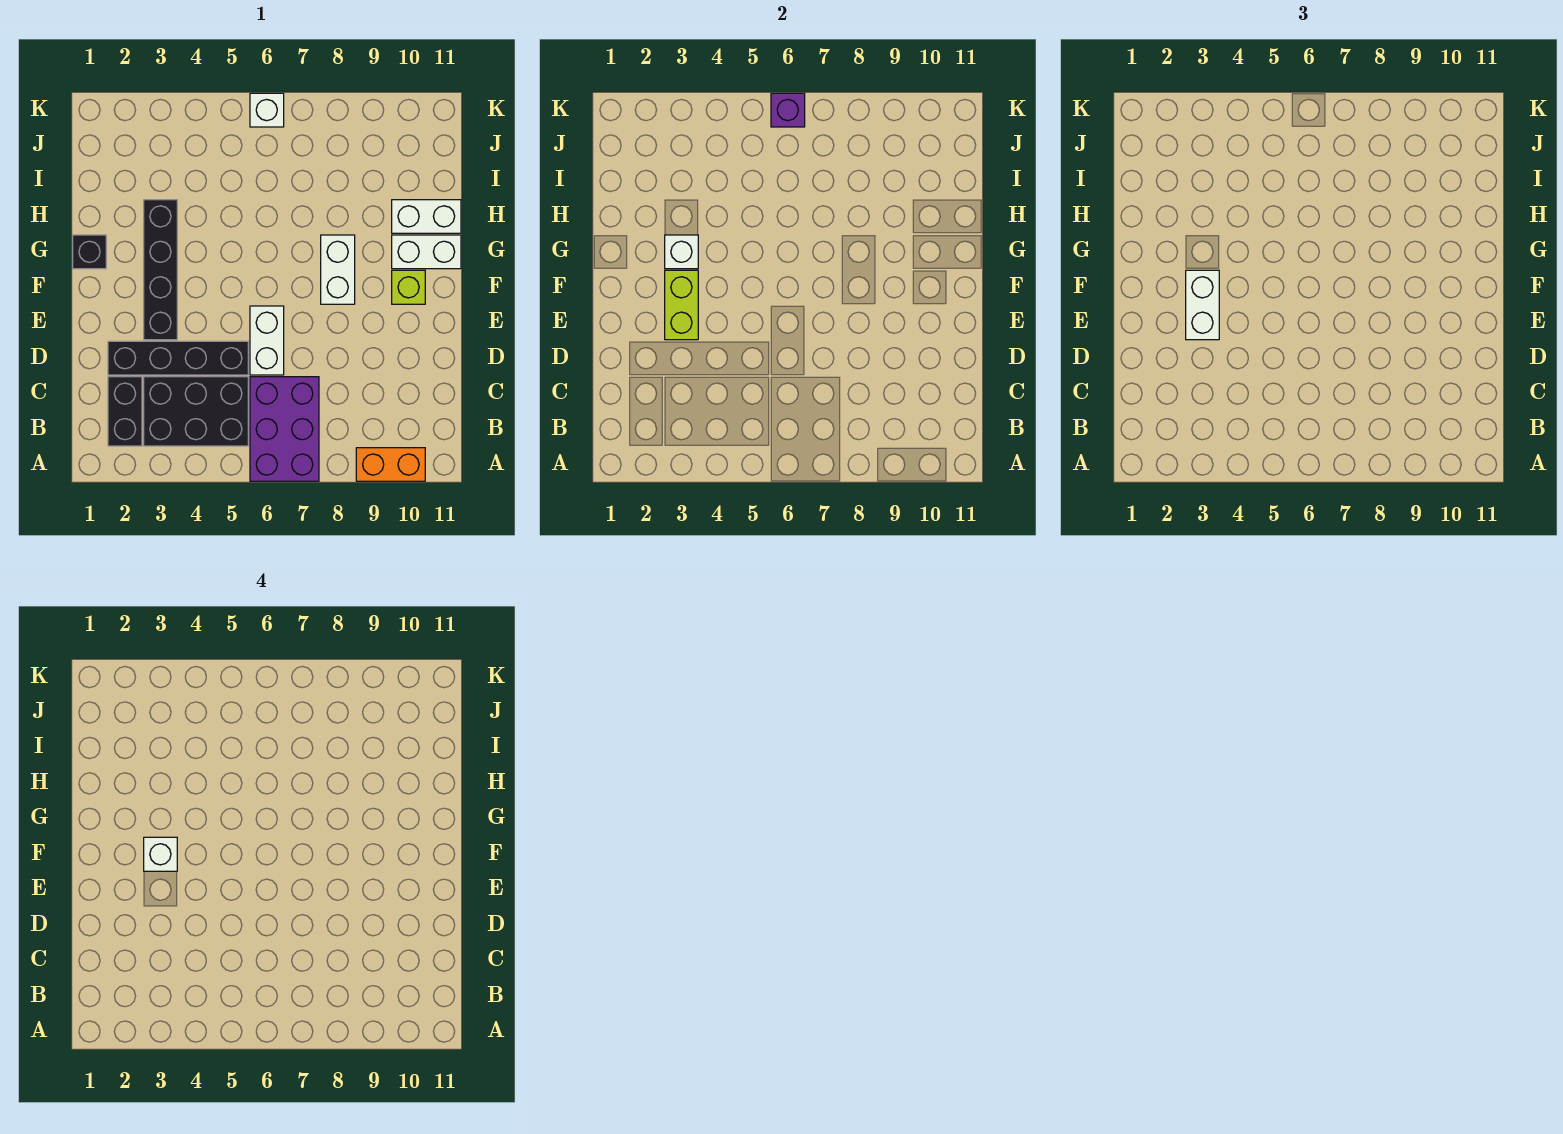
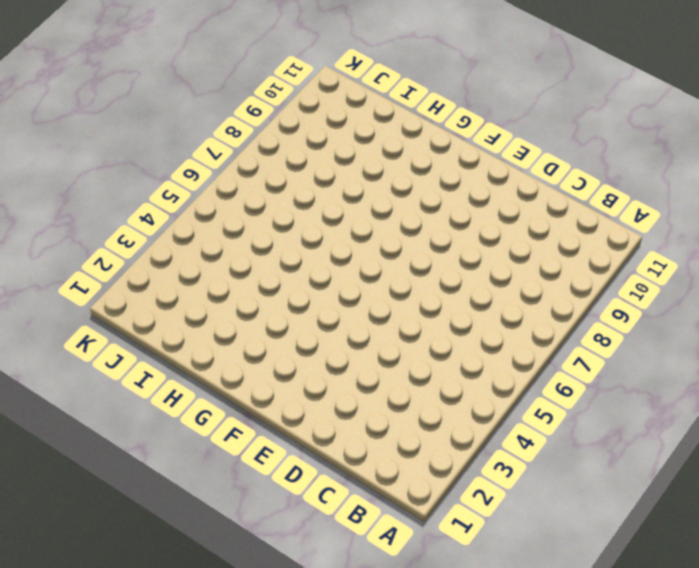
none -> purple 2x3 brick [250,377,319,481]
none -> orange 1x2 brick [356,448,425,481]
none -> black 1x2 brick [108,377,142,446]

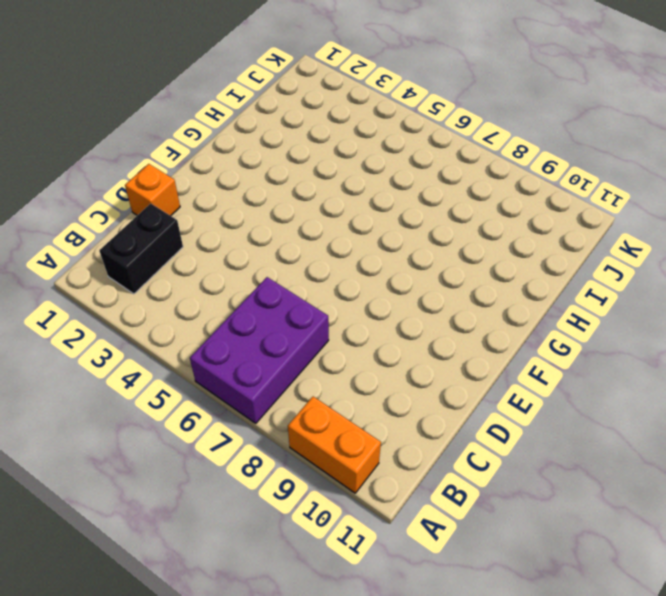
orange 1x1 brick [125,164,180,216] -> none
none -> black 2x3 brick [144,377,248,446]
none -> black 1x4 brick [108,341,248,375]
none -> white 1x2 brick [250,306,284,375]

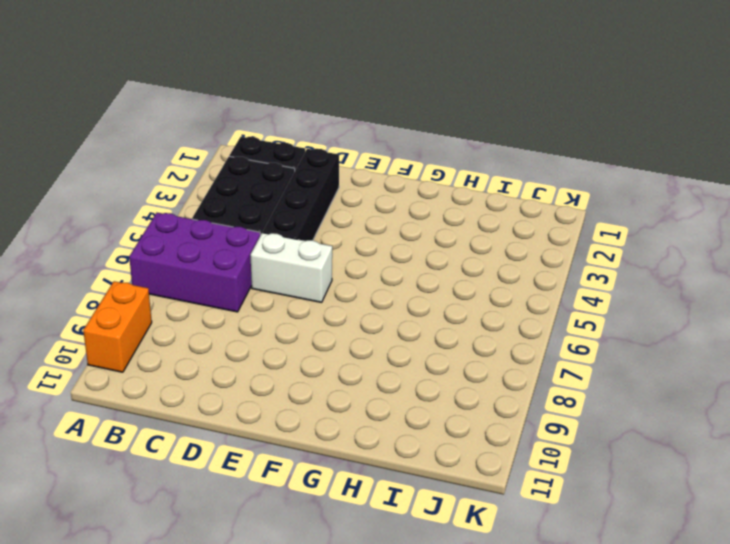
none -> black 1x4 brick [144,200,177,340]
none -> white 1x2 brick [321,235,355,304]
none -> lime 1x1 brick [392,270,425,304]

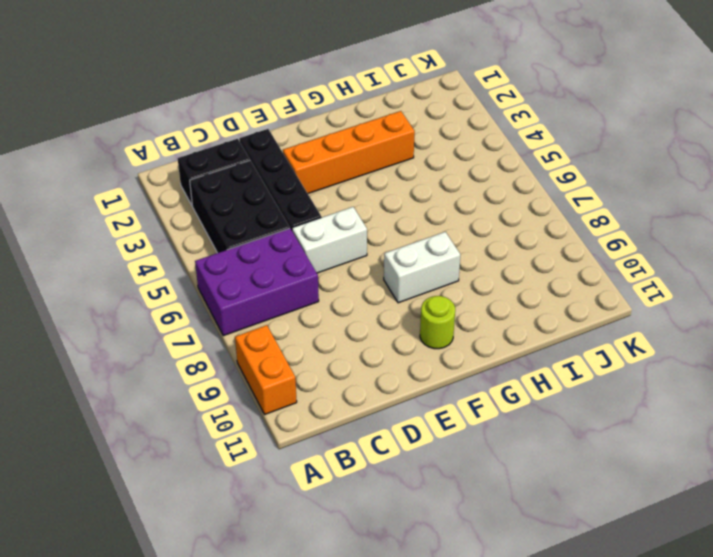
orange 1x4 brick [283,111,415,193] -> black 1x4 brick [144,200,177,340]
lime 1x1 round brick [420,296,455,349] -> lime 1x1 brick [392,270,425,304]
none -> black 1x1 brick [73,235,106,269]
none -> white 1x2 brick [392,235,461,269]
none -> white 1x2 brick [392,200,461,233]

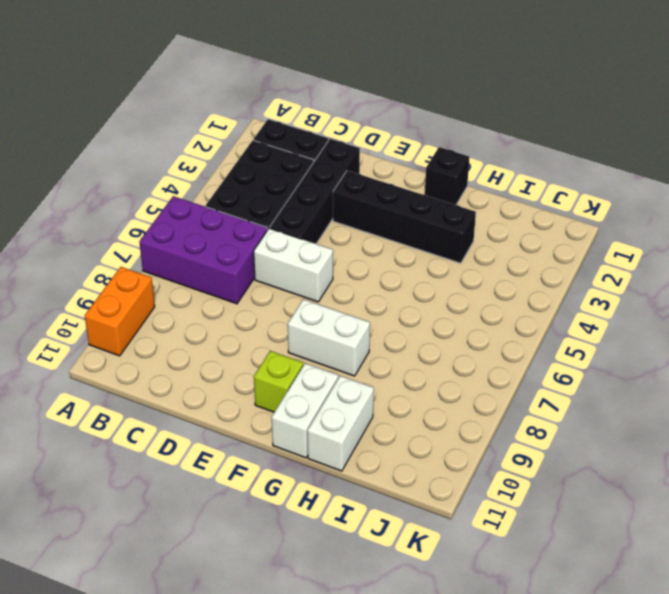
none -> white 1x1 brick [250,93,284,127]
none -> lime 1x2 brick [665,270,698,340]
none -> white 1x1 brick [665,235,698,269]

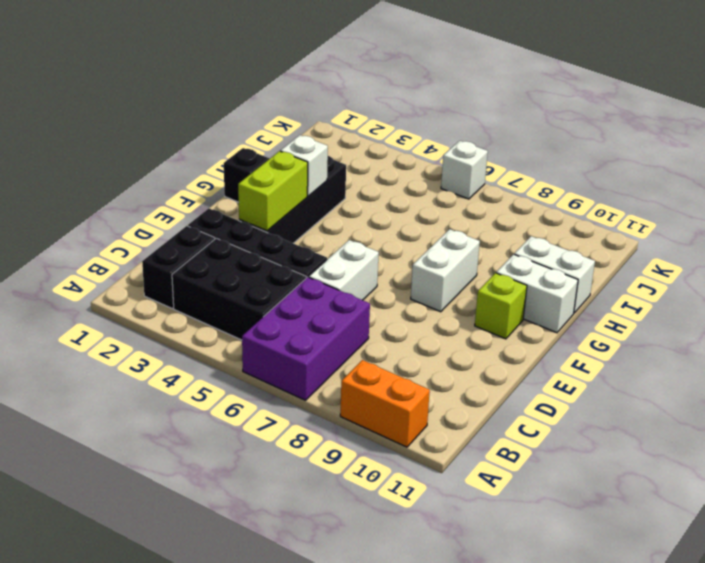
none -> purple 1x1 brick [771,93,805,127]
none -> white 1x2 brick [1186,270,1219,340]
none -> white 1x1 brick [144,837,177,871]

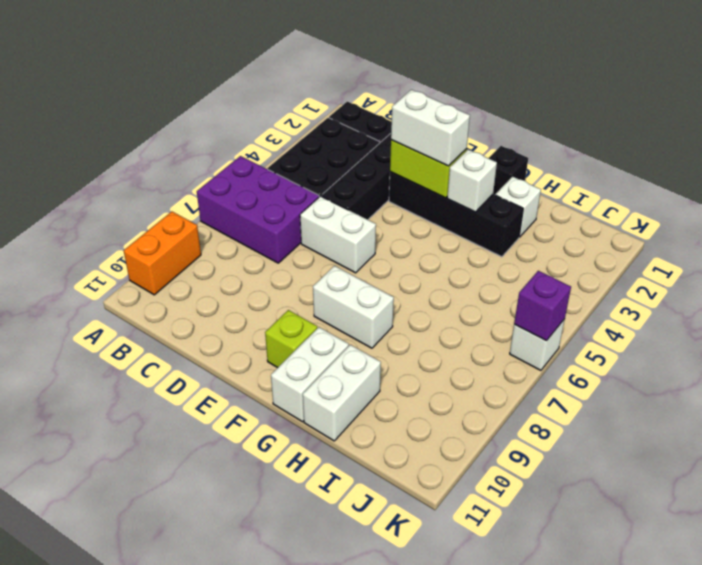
white 1x1 brick [495,177,541,237] -> white 1x1 brick moved to [144,837,177,871]

